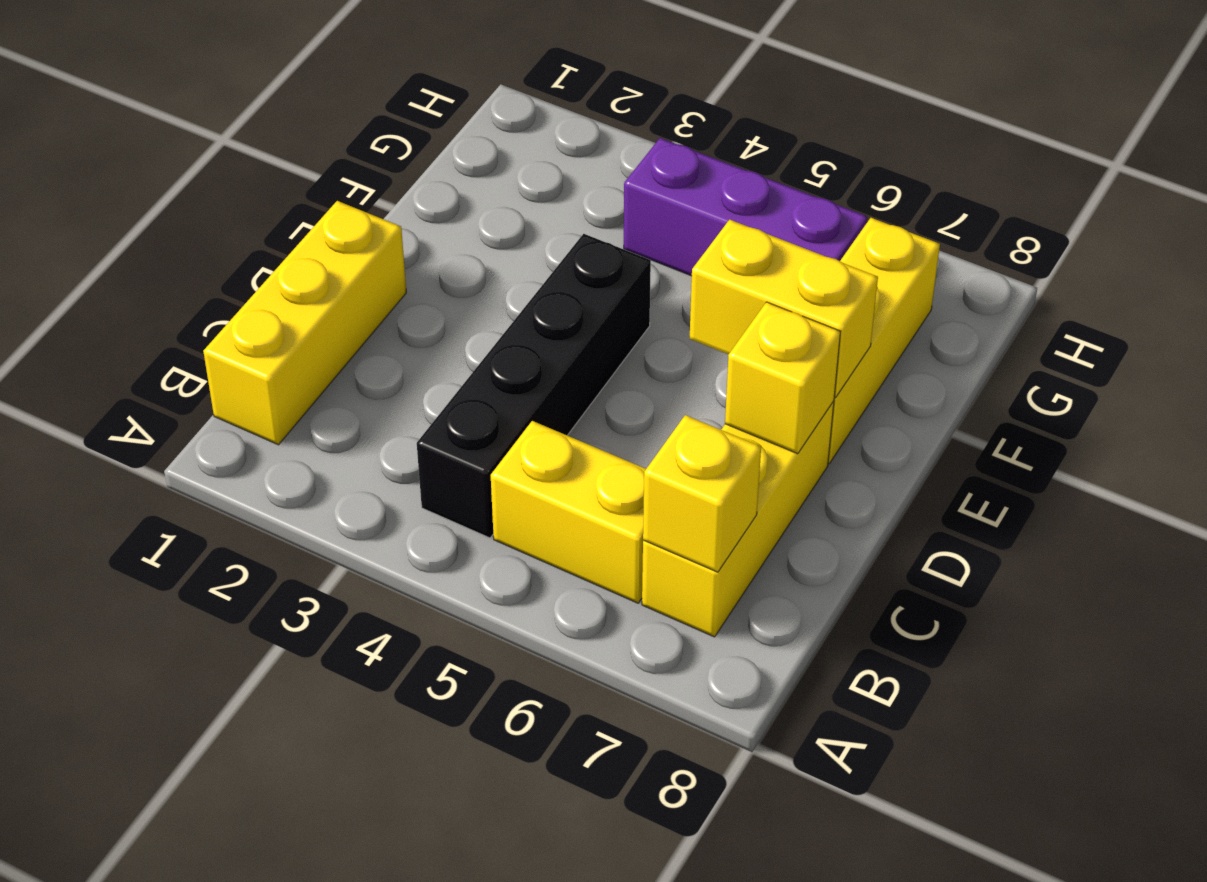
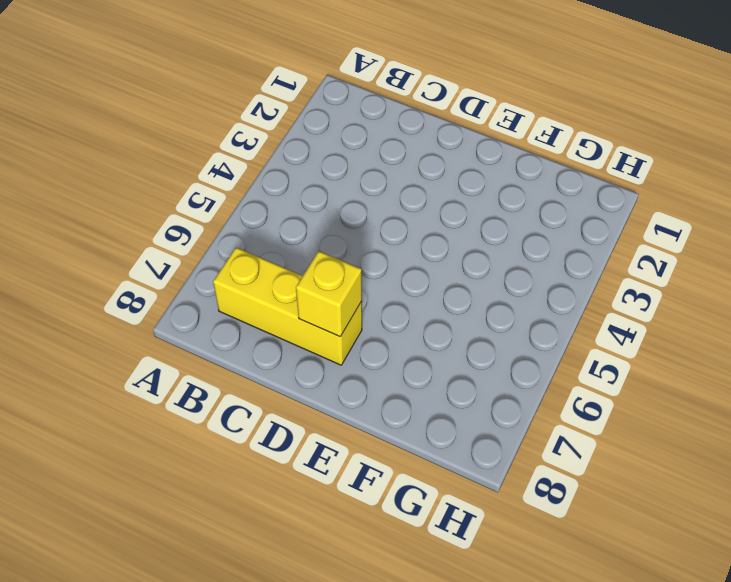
none -> yellow 1x3 brick [203,201,406,445]
none -> black 1x4 brick [417,234,651,538]

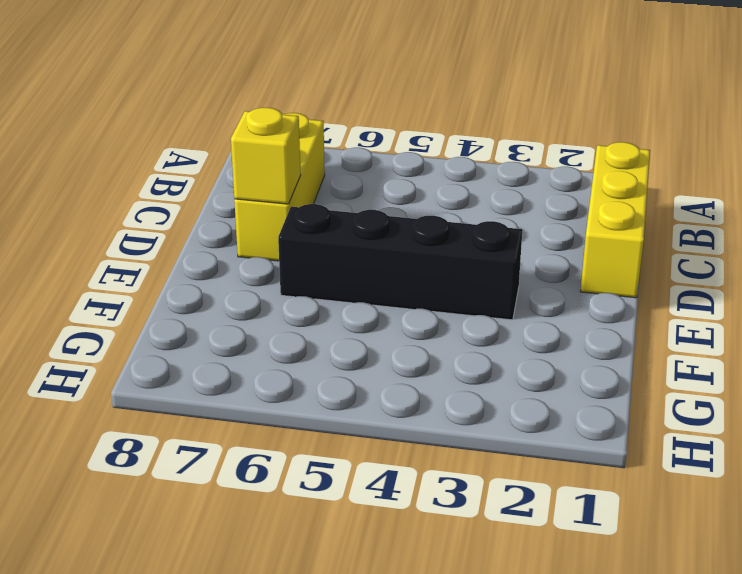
black 1x4 brick [278,204,522,320] -> black 1x4 brick turned to [417,234,651,538]
none -> yellow 1x2 brick [491,421,646,603]
none -> yellow 1x3 brick [828,218,940,463]

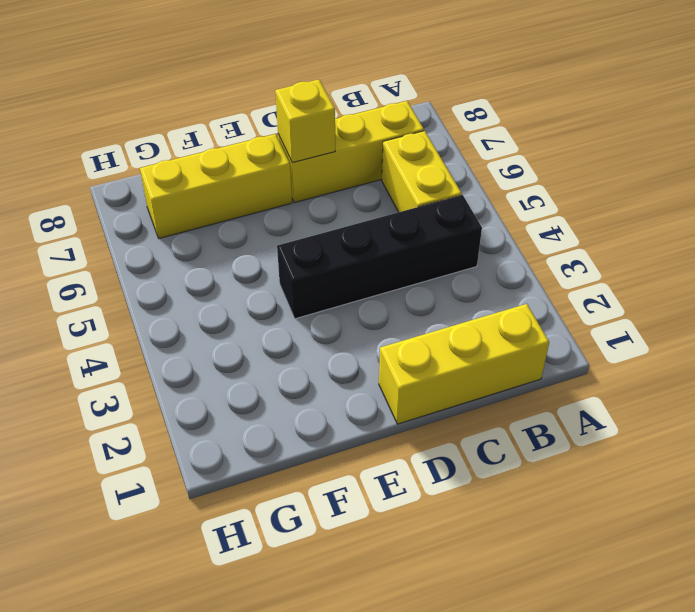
none -> purple 1x3 brick [624,138,867,276]
none -> yellow 1x1 brick [643,415,761,572]

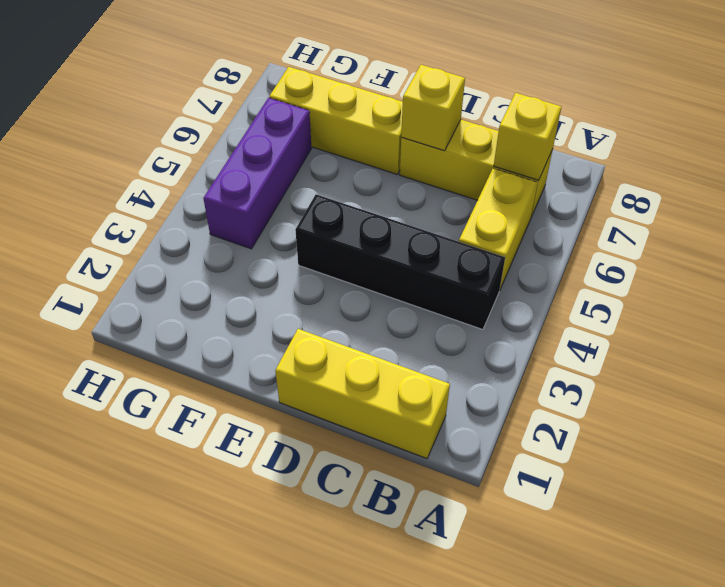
none -> yellow 1x2 brick [690,220,878,397]

